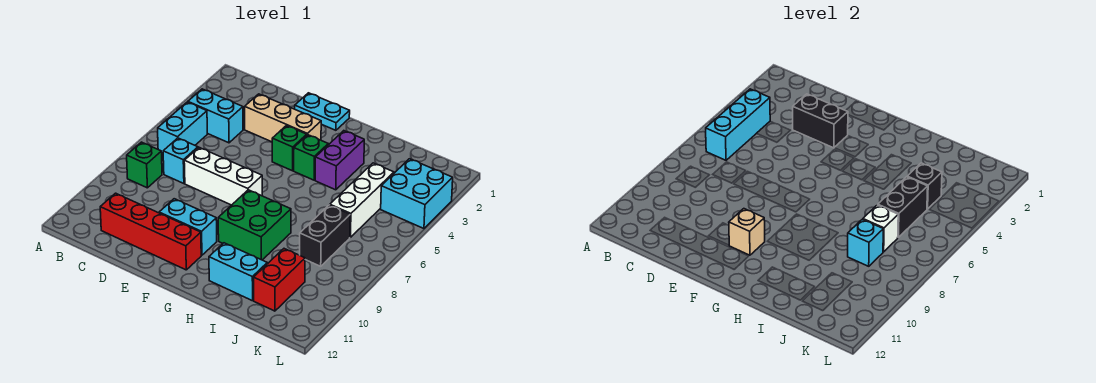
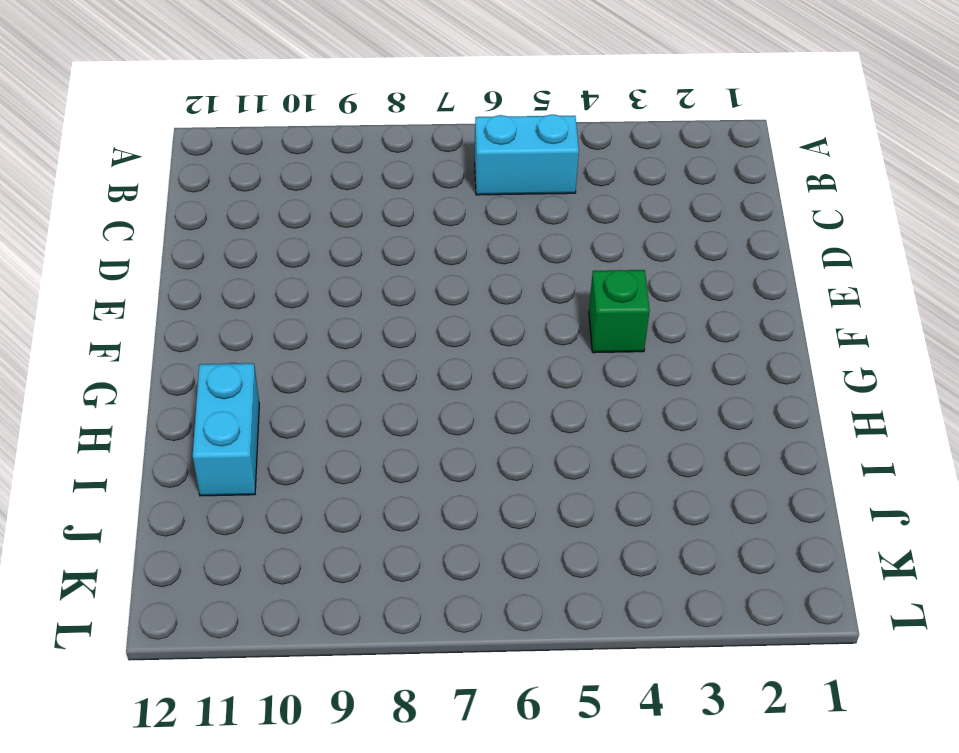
none -> cyan 1x2 brick [188,89,243,143]
none -> green 1x1 brick [127,142,162,188]
none -> cyan 1x1 brick [163,138,198,184]

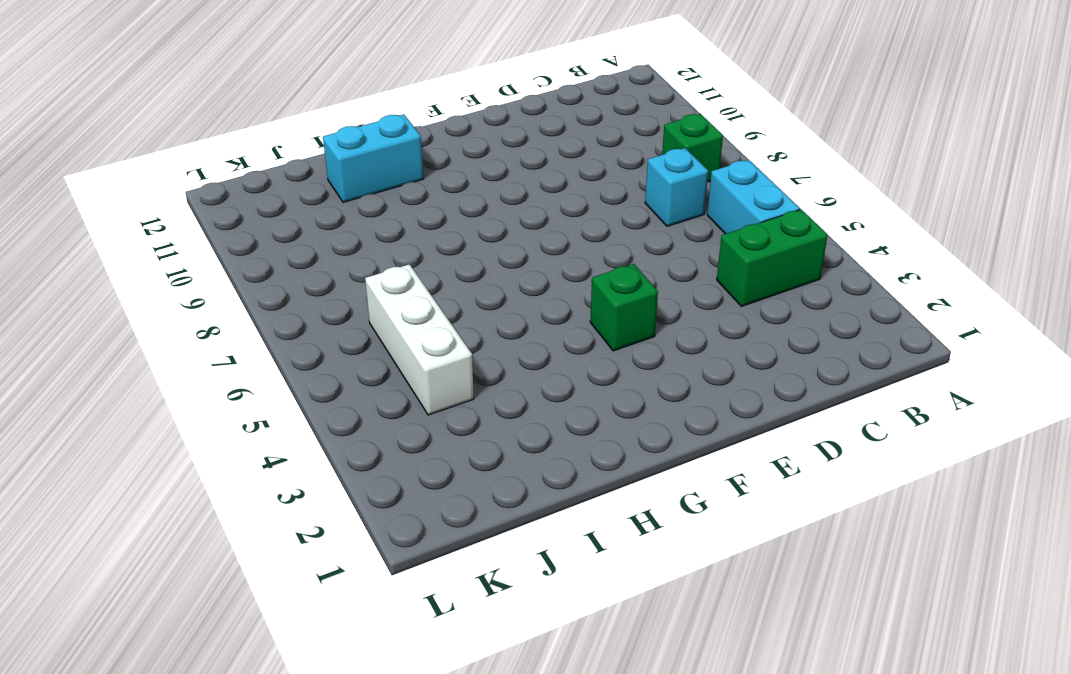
green 1x2 brick [717,209,828,306] -> cyan 1x2 brick [188,89,243,143]
none -> red 1x4 brick [100,193,201,270]
none -> tan 1x3 brick [245,94,321,142]
none -> white 1x3 brick [184,148,262,205]

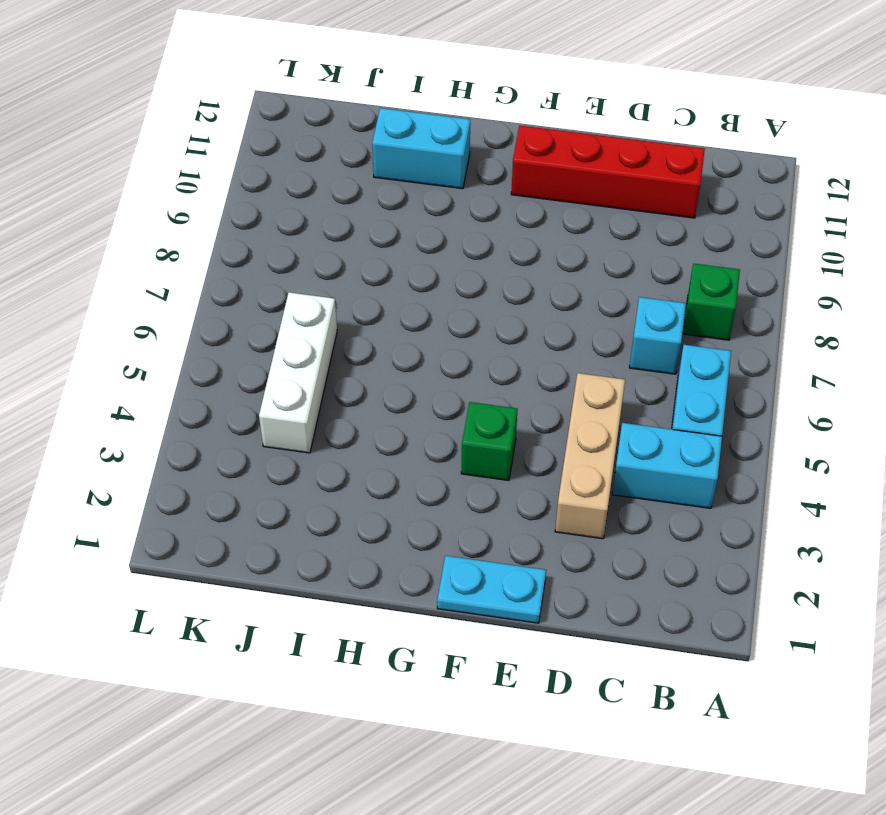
tan 1x3 brick [555,373,625,539] -> tan 1x3 brick turned to [245,94,321,142]
none -> white 1x3 brick [184,148,262,205]
none -> cyan 1x2 brick [159,199,217,255]
none -> green 1x1 brick [294,135,328,180]

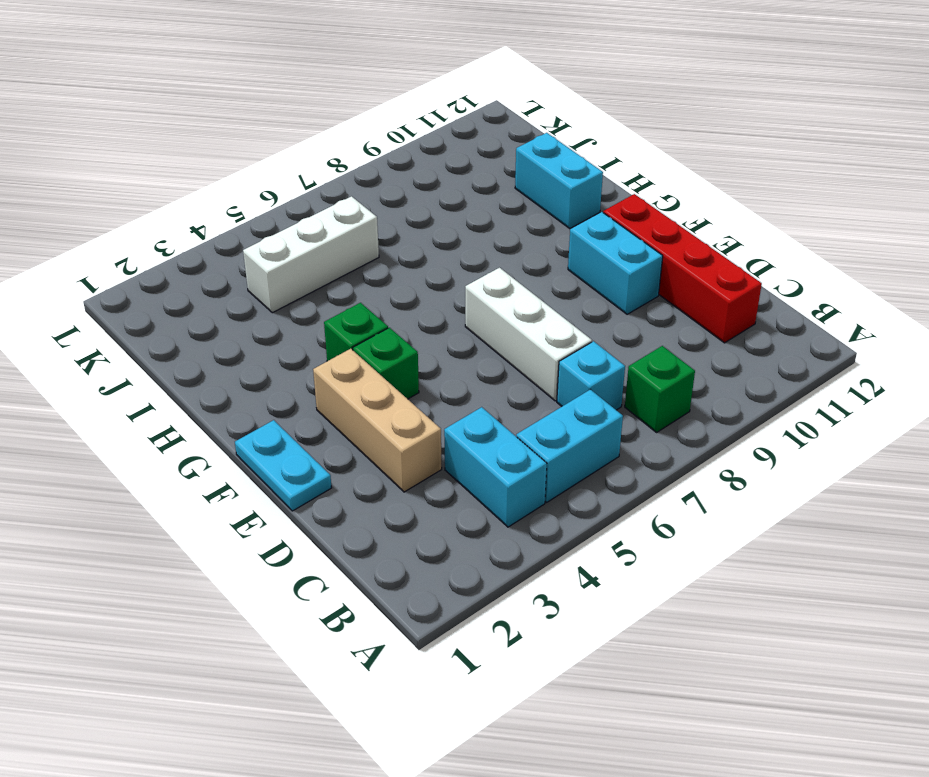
none -> green 2x2 brick [218,190,291,260]
none -> purple 1x2 brick [315,131,364,190]
none -> black 1x2 brick [300,205,350,266]

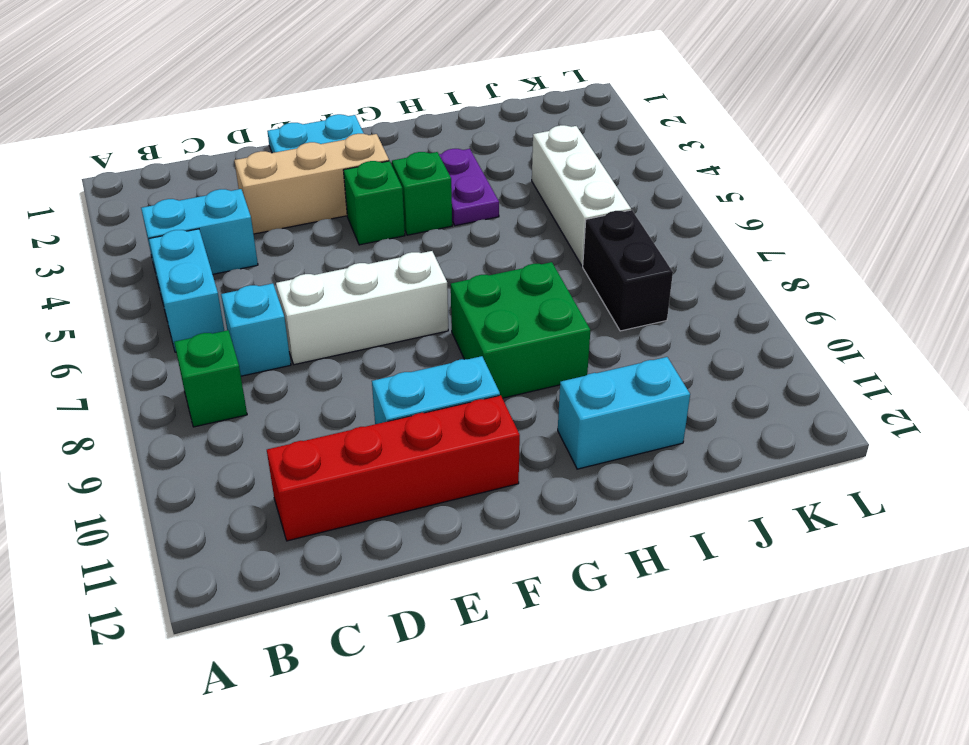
purple 1x2 plate [439,149,499,226] -> purple 1x2 brick [315,131,364,190]
none -> red 1x2 brick [254,249,305,311]
none -> cyan 2x2 brick [381,159,453,229]
none -> cyan 1x3 brick [706,89,770,160]

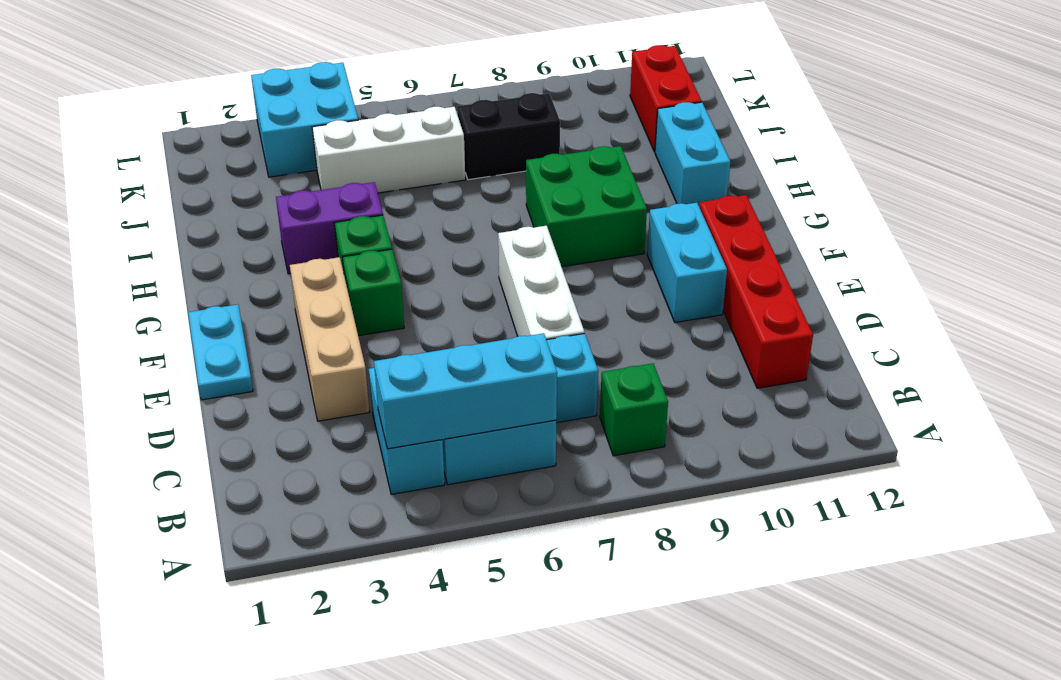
red 1x2 brick [630,45,702,152] -> red 1x2 brick turned to [254,249,305,311]
none -> black 1x2 brick [793,94,848,148]
none -> tan 1x1 brick [729,209,765,255]
none -> black 1x1 brick [907,163,942,209]

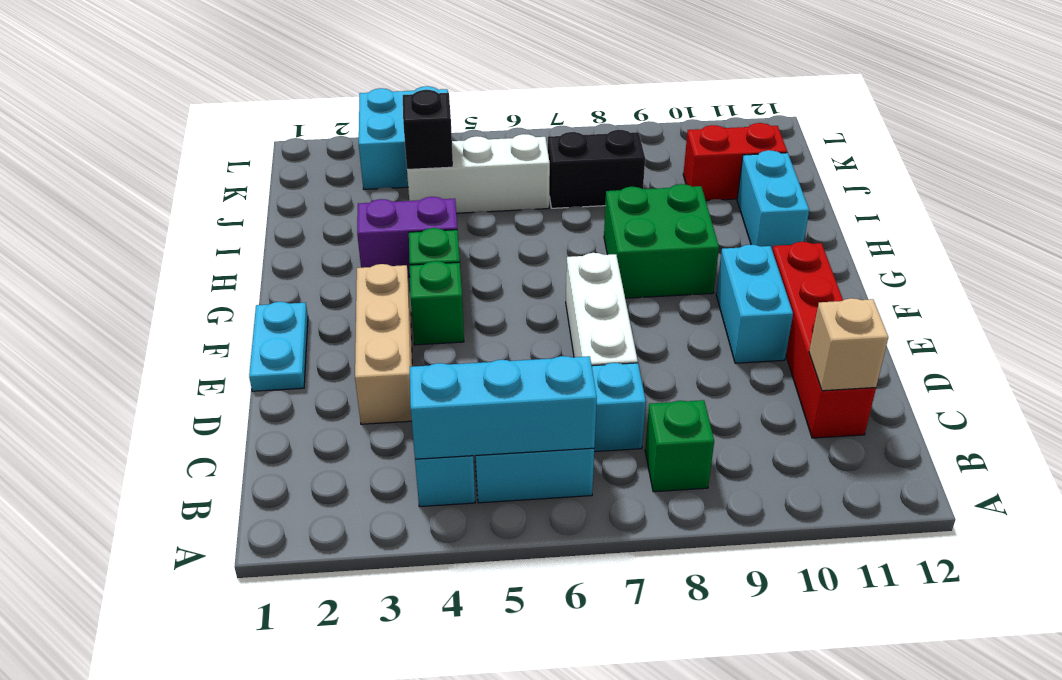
tan 1x1 brick [809,298,888,391] -> tan 1x1 brick moved to [729,209,765,255]
none -> black 1x2 brick [793,94,848,148]
none -> black 1x2 brick [878,177,928,237]
none -> white 1x1 brick [863,205,898,252]

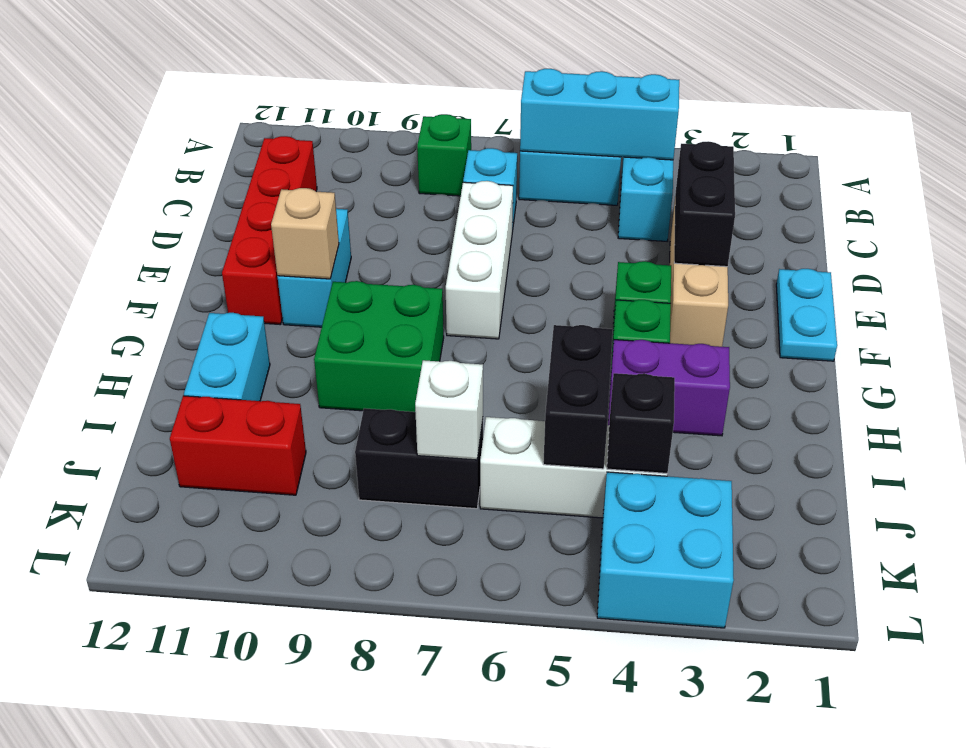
black 1x2 brick [543,325,613,469] -> black 1x2 brick turned to [878,177,928,237]
none -> cyan 1x1 brick [848,219,883,266]

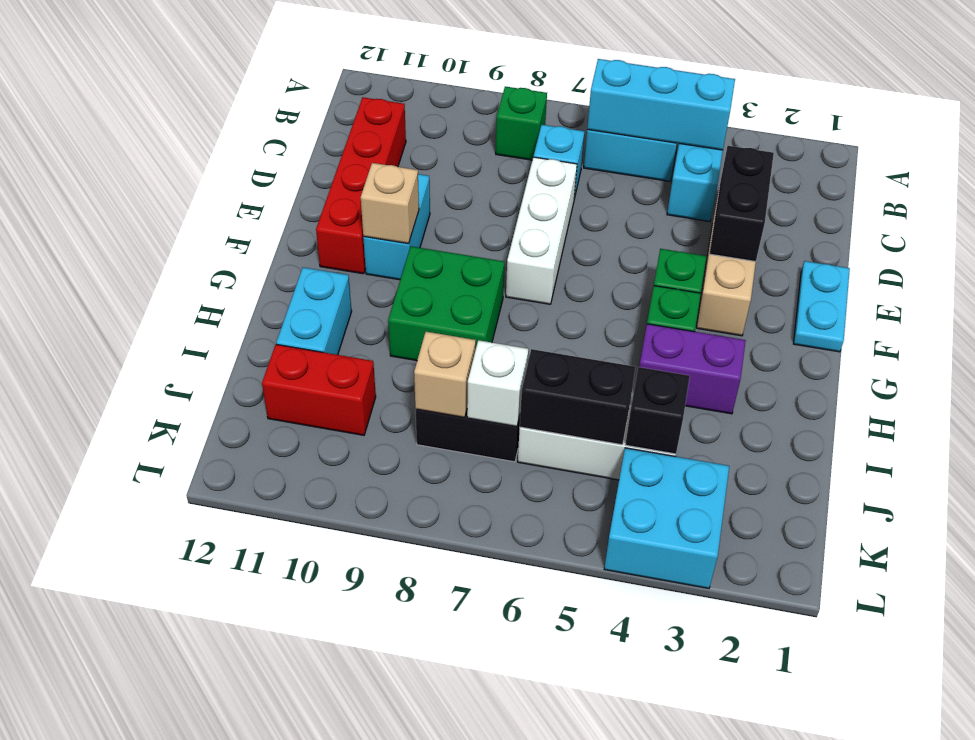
tan 1x1 brick [414,332,476,418] -> cyan 1x1 brick [848,219,883,266]

